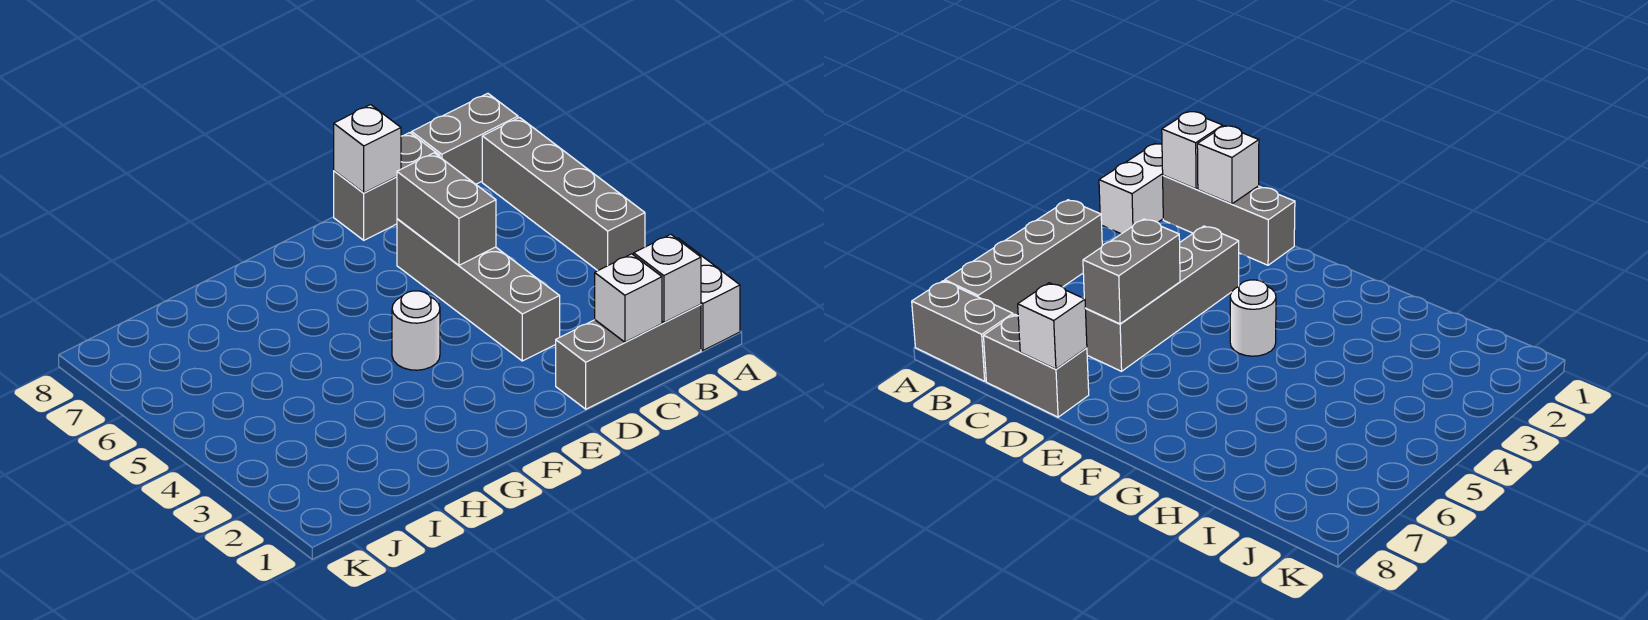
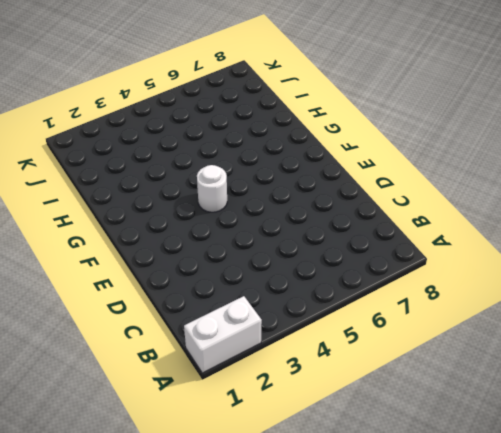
none -> grey 1x4 brick [482,118,645,270]
none -> grey 1x2 brick [412,93,518,184]

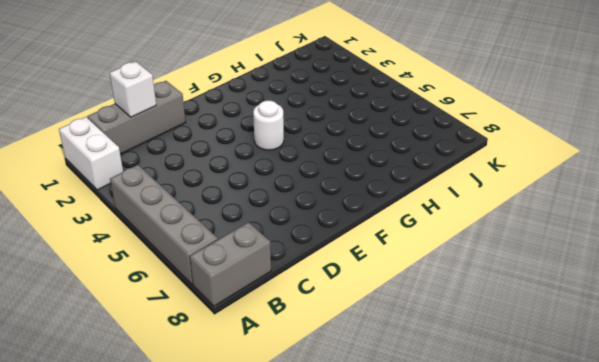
none -> grey 1x2 brick [334,133,440,240]
none -> grey 1x4 brick [397,219,560,361]

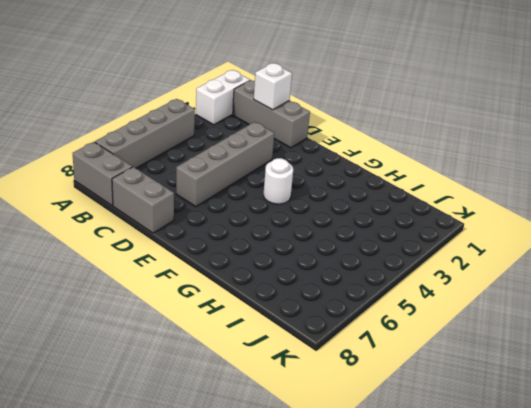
none -> white 1x1 brick [634,234,701,322]
none -> grey 1x2 brick [397,153,496,265]

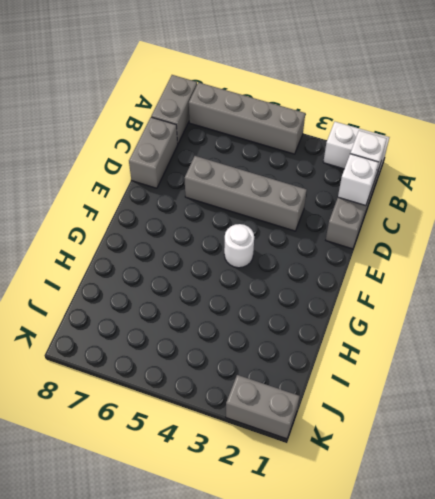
grey 1x2 brick [226,375,300,439] -> grey 1x2 brick moved to [397,153,496,265]
none -> white 1x1 brick [334,105,401,193]

